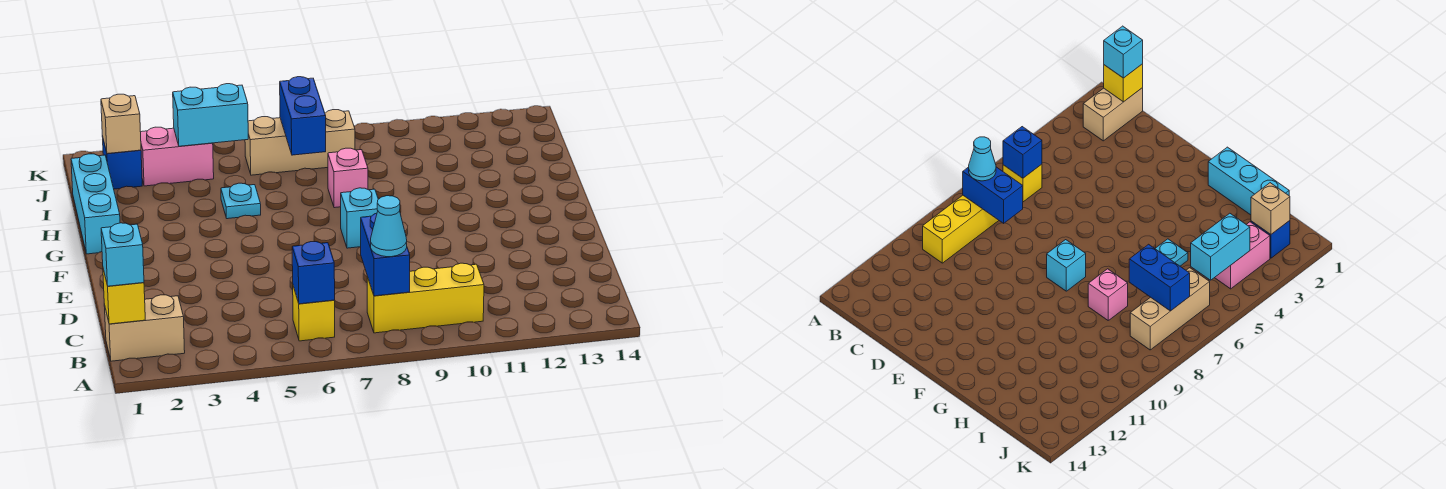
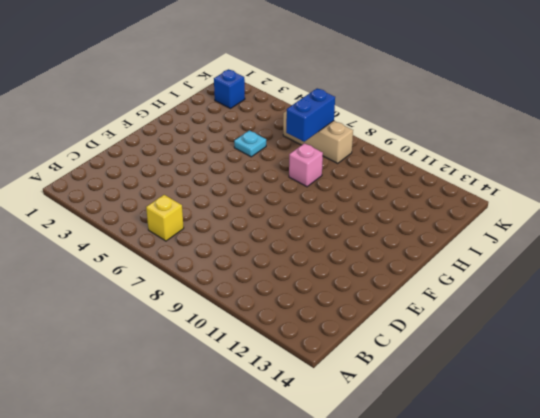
none -> tan 1x2 brick [104,295,185,361]
none -> yellow 1x3 brick [367,263,484,333]
none -> cyan 1x1 brick [341,188,378,248]

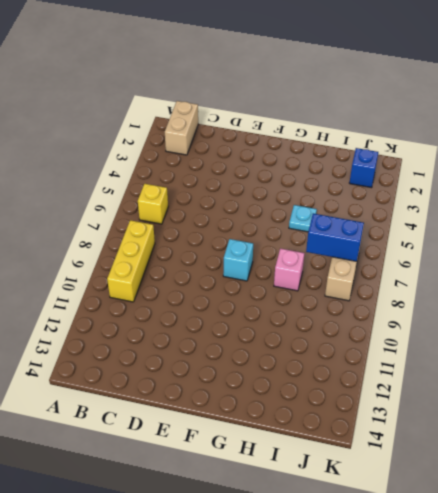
none -> cyan 1x3 brick [71,154,120,254]
none -> pink 1x2 brick [141,127,214,186]
none -> yellow 1x1 brick [103,269,145,324]

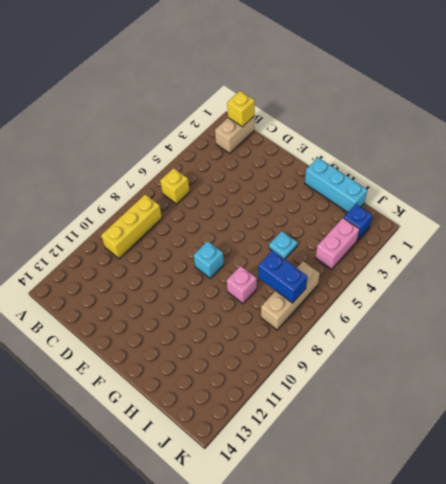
none -> blue 1x1 brick [292,242,335,304]
none -> blue 1x2 brick [361,213,410,296]
none -> tan 1x1 brick [101,94,141,154]

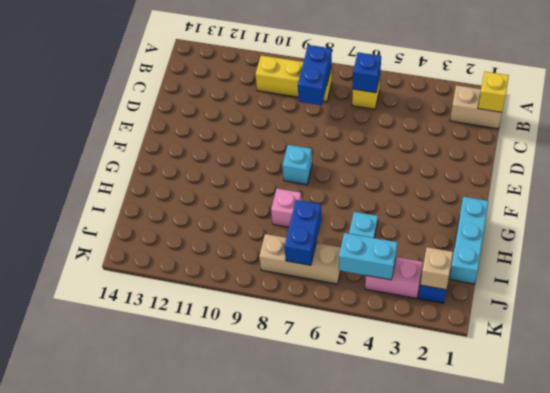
none -> cyan 1x1 brick [101,223,144,286]
none -> cyan 1x1 cone [371,196,407,257]

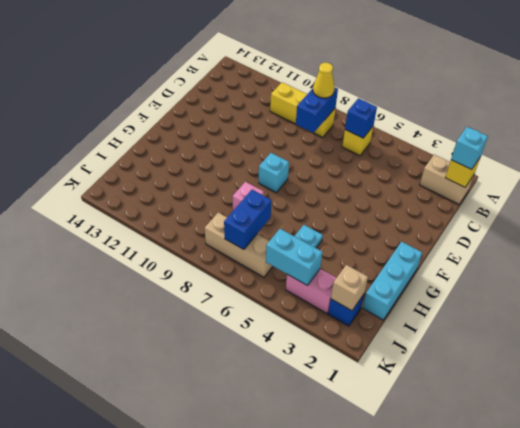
yellow 1x1 cone [313,63,334,98] -> cyan 1x1 cone [371,196,407,257]

